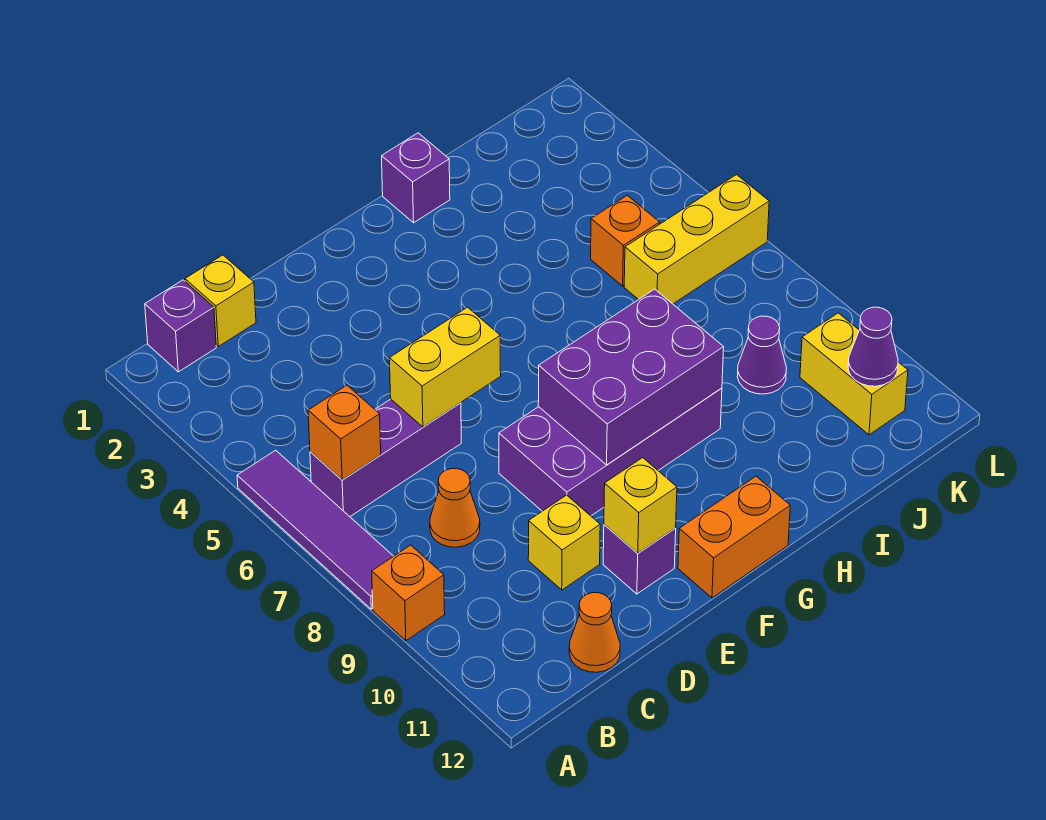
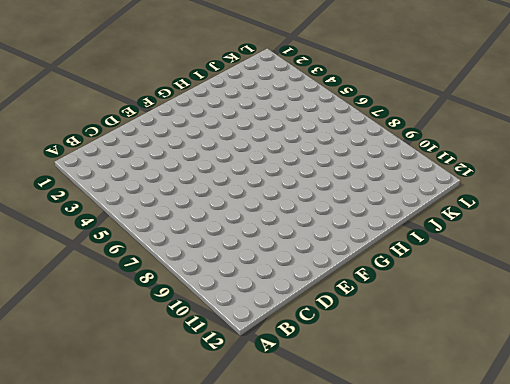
none -> purple 1x4 tile [237,450,393,609]
none -> orange 1x1 brick [372,545,445,641]
none -> purple 1x1 brick [145,280,216,372]

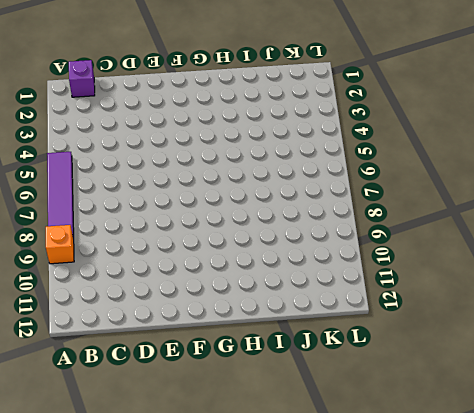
none -> purple 1x3 brick [310,399,461,516]
none -> yellow 1x1 brick [185,255,256,346]
none -> orange 1x1 cone [430,468,480,547]

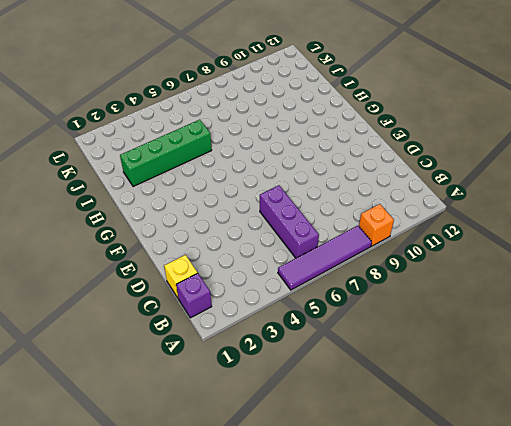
green 1x4 brick [120,120,212,187] -> none
none -> orange 1x1 cone [430,468,480,547]
none -> orange 1x1 cone [569,593,620,672]
none -> yellow 1x1 brick [528,495,600,590]

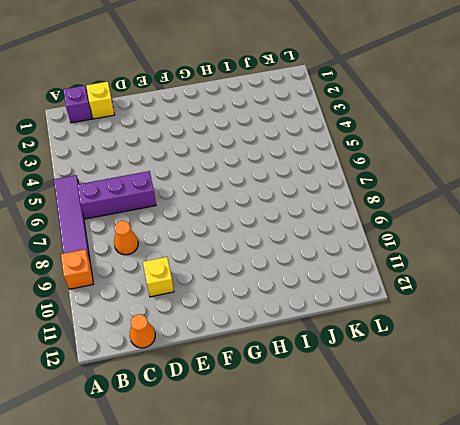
none -> purple 2x4 brick [499,388,722,516]
none -> purple 1x1 brick [603,525,676,594]
none -> orange 1x2 brick [678,476,790,598]

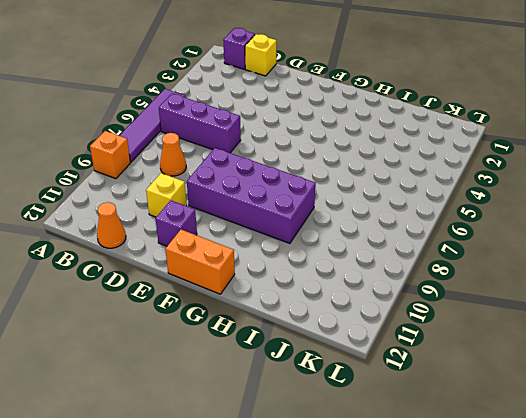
none -> purple 1x1 brick [382,133,450,223]
none -> orange 1x1 brick [591,195,660,286]
none -> yellow 1x3 brick [624,175,769,304]

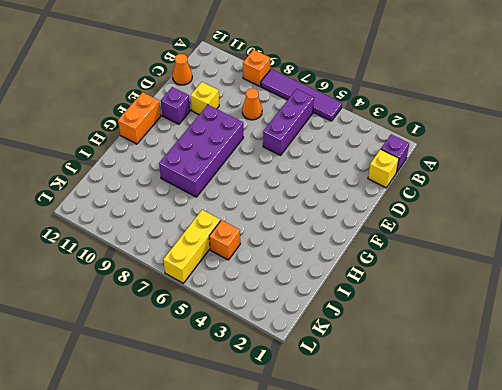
none -> purple 1x1 brick [382,133,450,223]
none -> purple 1x1 cone [737,316,786,394]
none -> yellow 1x2 brick [800,313,908,435]

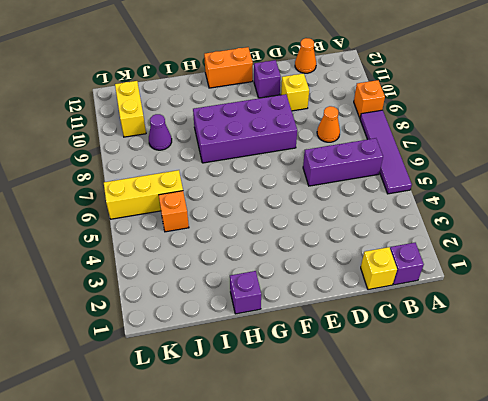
none -> orange 1x1 brick [308,385,381,480]
none -> yellow 1x2 brick [389,307,501,427]
none -> yellow 1x1 brick [604,458,677,553]

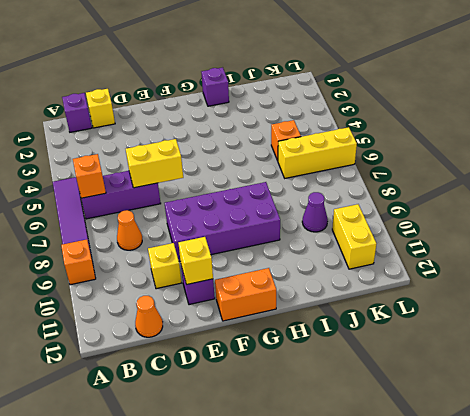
none -> purple 2x3 brick [538,289,724,465]
none -> purple 1x1 cone [848,307,898,386]

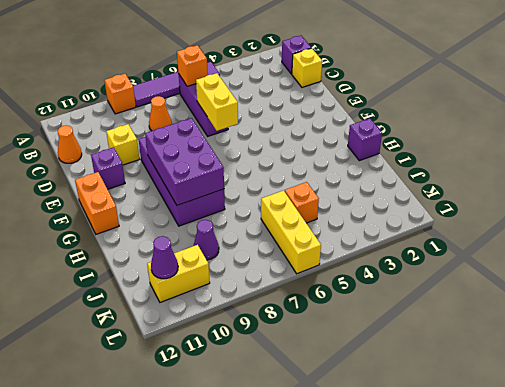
none -> yellow 1x1 brick [604,458,677,553]

